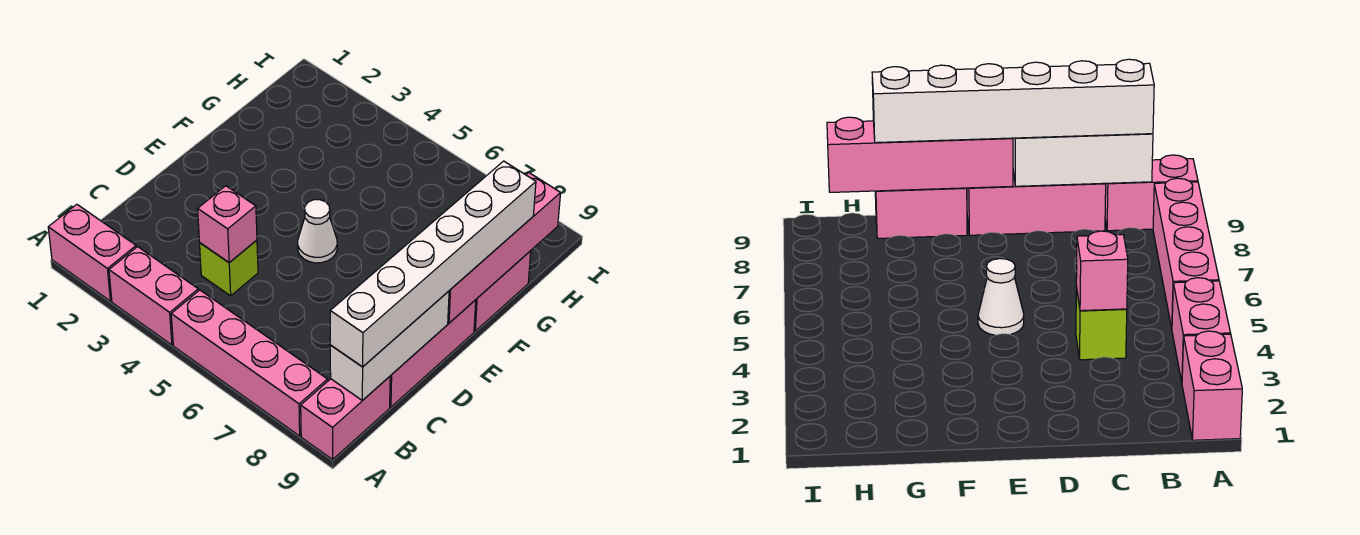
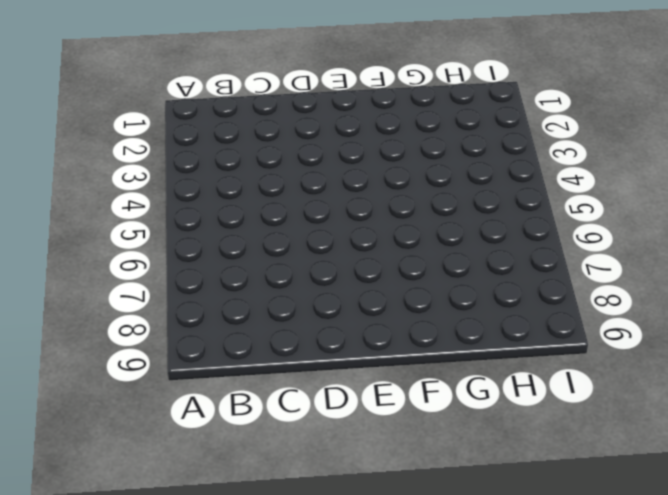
none -> pink 1x2 brick [48,204,136,301]
none -> pink 1x2 brick [109,247,198,345]
none -> pink 1x4 brick [171,290,328,436]

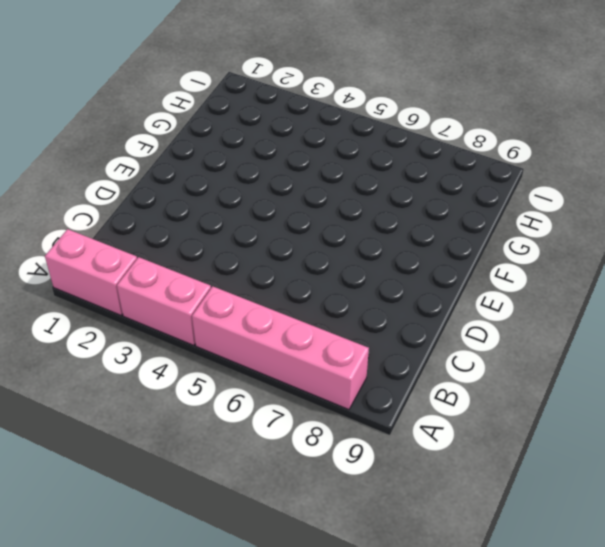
none -> pink 1x2 brick [301,376,390,459]
none -> lime 1x1 brick [200,240,258,296]
none -> pink 1x3 brick [390,300,476,407]

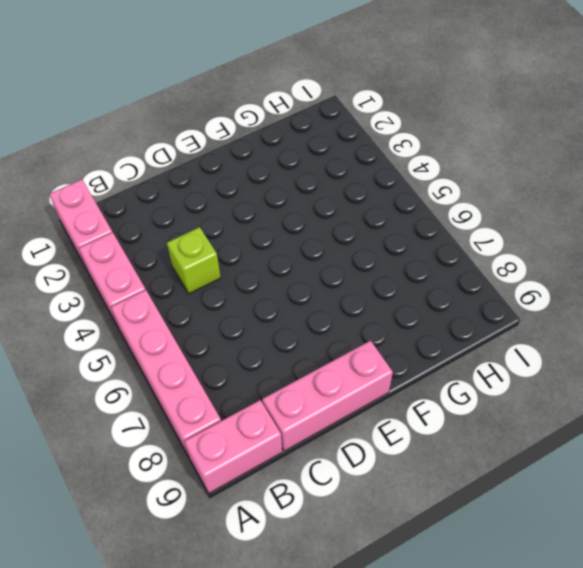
none -> white 1x1 cone [298,200,337,263]
none -> pink 1x2 brick [474,251,531,331]
none -> white 1x3 brick [330,291,449,401]

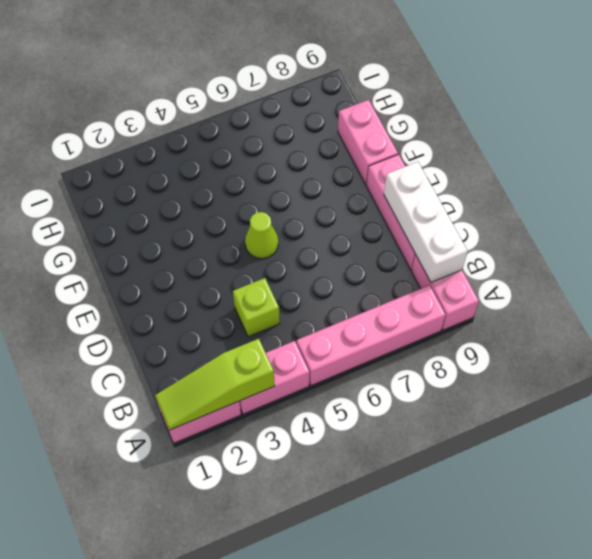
lime 1x3 slope [155,339,275,430] -> none
lime 1x1 cone [245,212,278,259] -> white 1x1 cone [298,200,337,263]
none -> pink 1x1 brick [198,186,257,263]
none -> pink 1x4 brick [448,173,561,323]
none -> white 1x6 brick [330,161,536,367]

